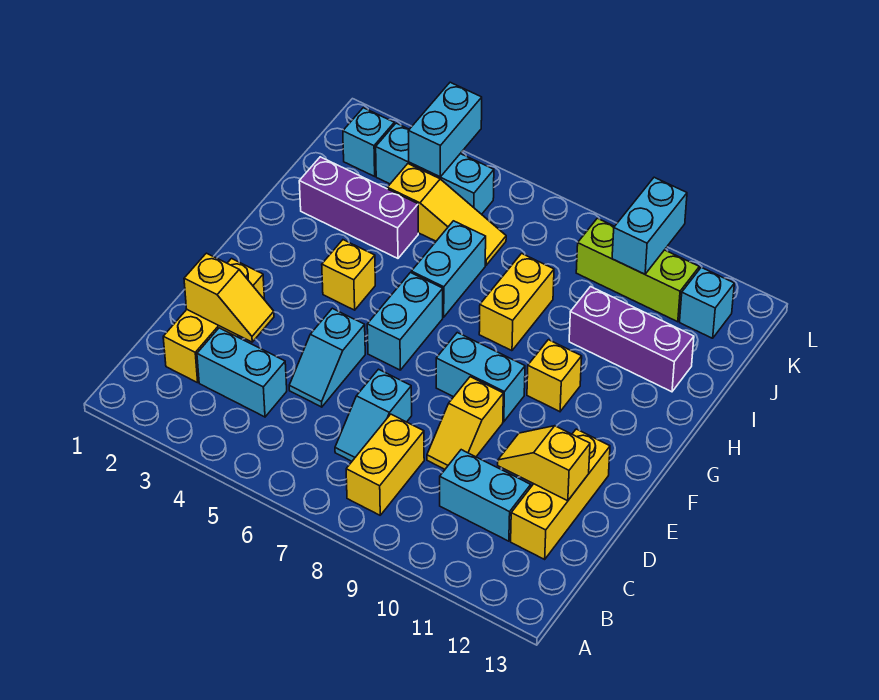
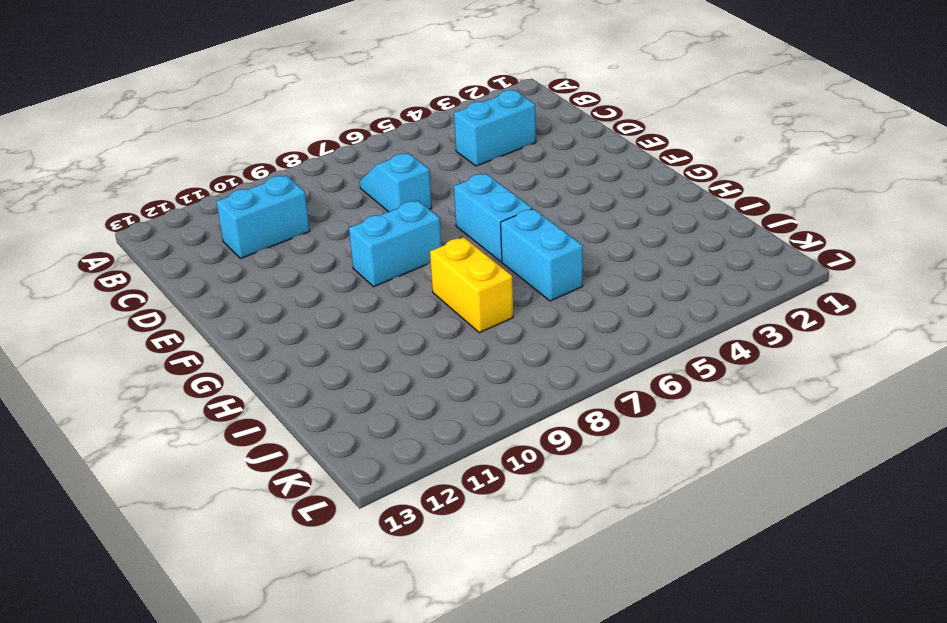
none -> yellow 1x2 brick [346,414,424,515]
none -> yellow 1x3 brick [163,259,265,383]
none -> yellow 1x3 brick [511,429,610,559]

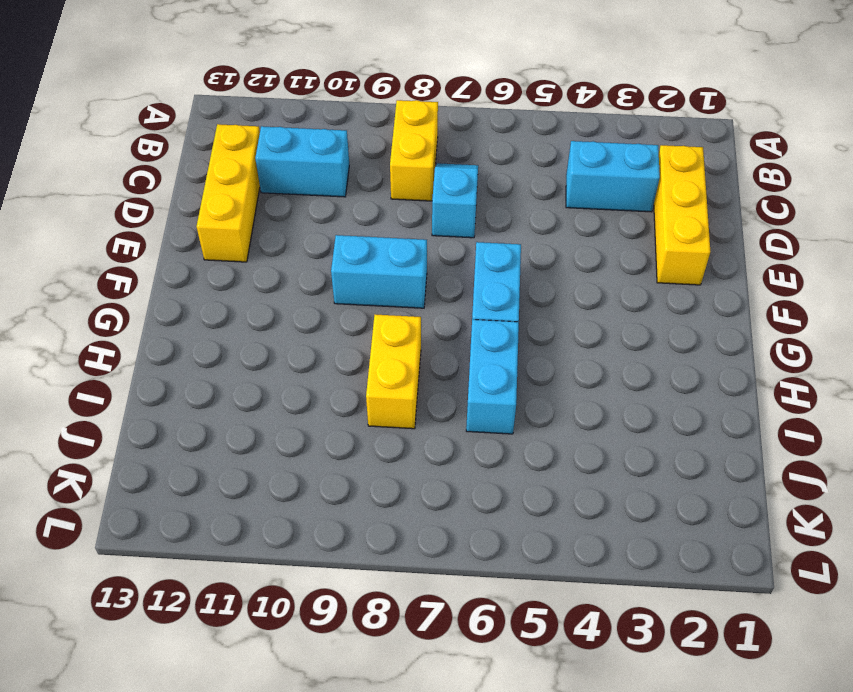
none -> cyan 1x2 slope [289,308,365,407]
none -> yellow 1x2 slope [427,377,503,469]
none -> yellow 1x1 brick [322,240,375,310]

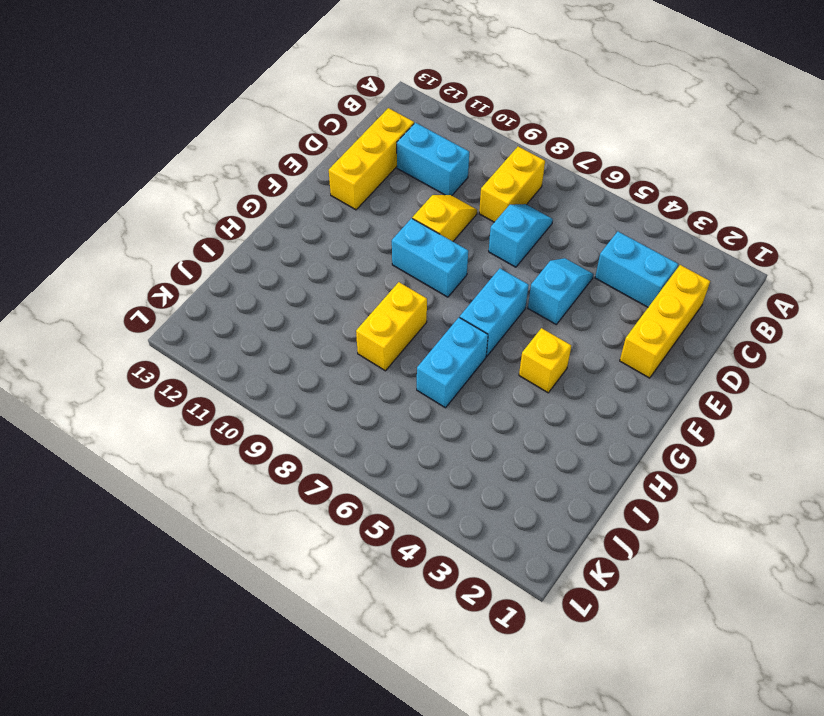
none -> yellow 1x1 brick [527,340,582,412]
none -> purple 1x3 brick [299,157,418,258]
none -> purple 1x3 brick [569,287,694,392]

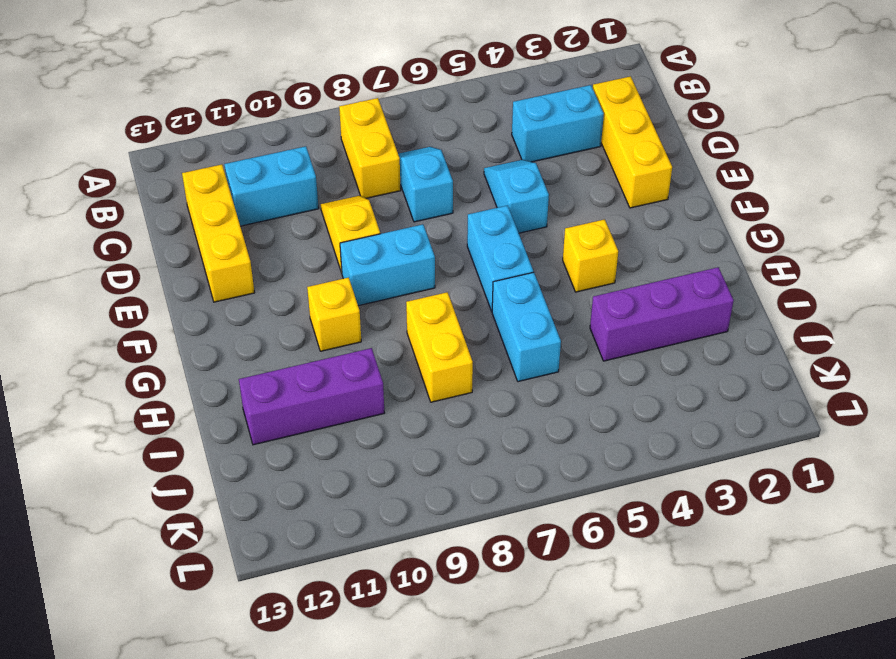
none -> yellow 1x3 slope [387,164,506,265]
none -> cyan 1x1 brick [343,108,394,176]
none -> cyan 1x3 brick [376,123,494,214]

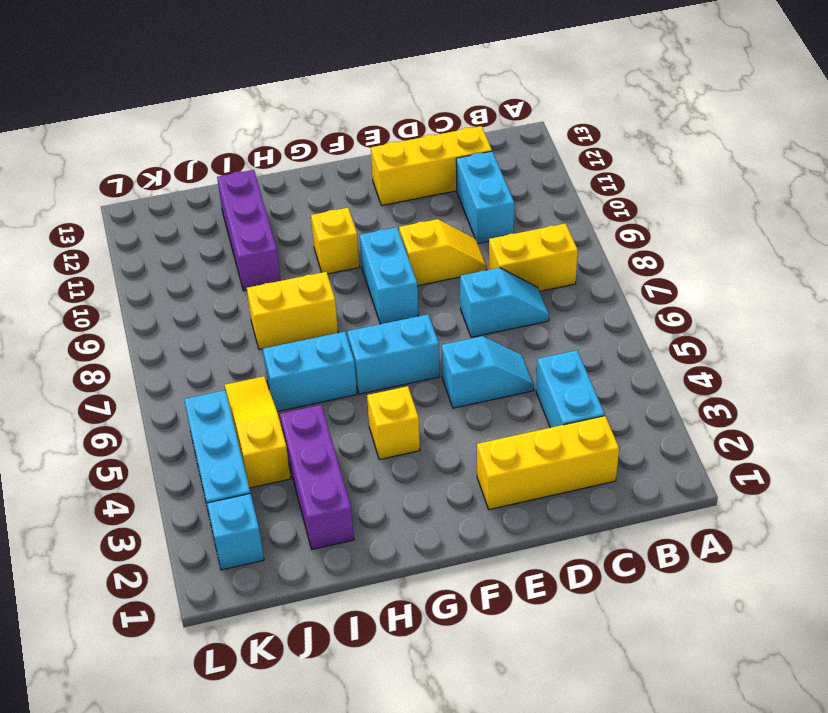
none -> lime 1x3 brick [576,218,699,322]
none -> cyan 1x1 brick [680,267,734,338]
none -> yellow 1x2 slope [184,253,274,342]

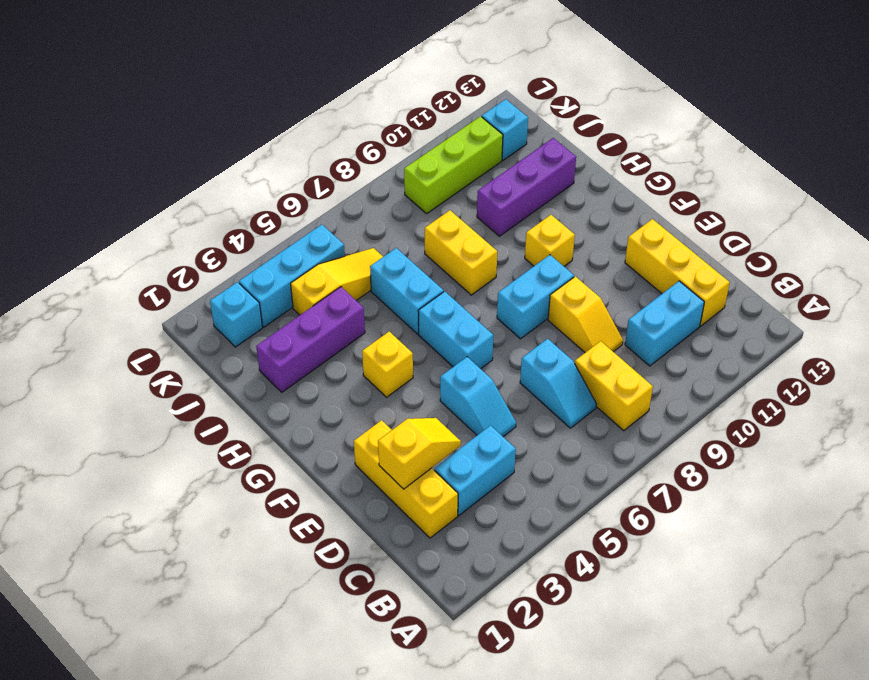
none -> yellow 1x2 slope [498,426,590,501]
none -> cyan 1x2 brick [408,82,482,177]
none -> cyan 1x2 brick [612,177,687,274]

